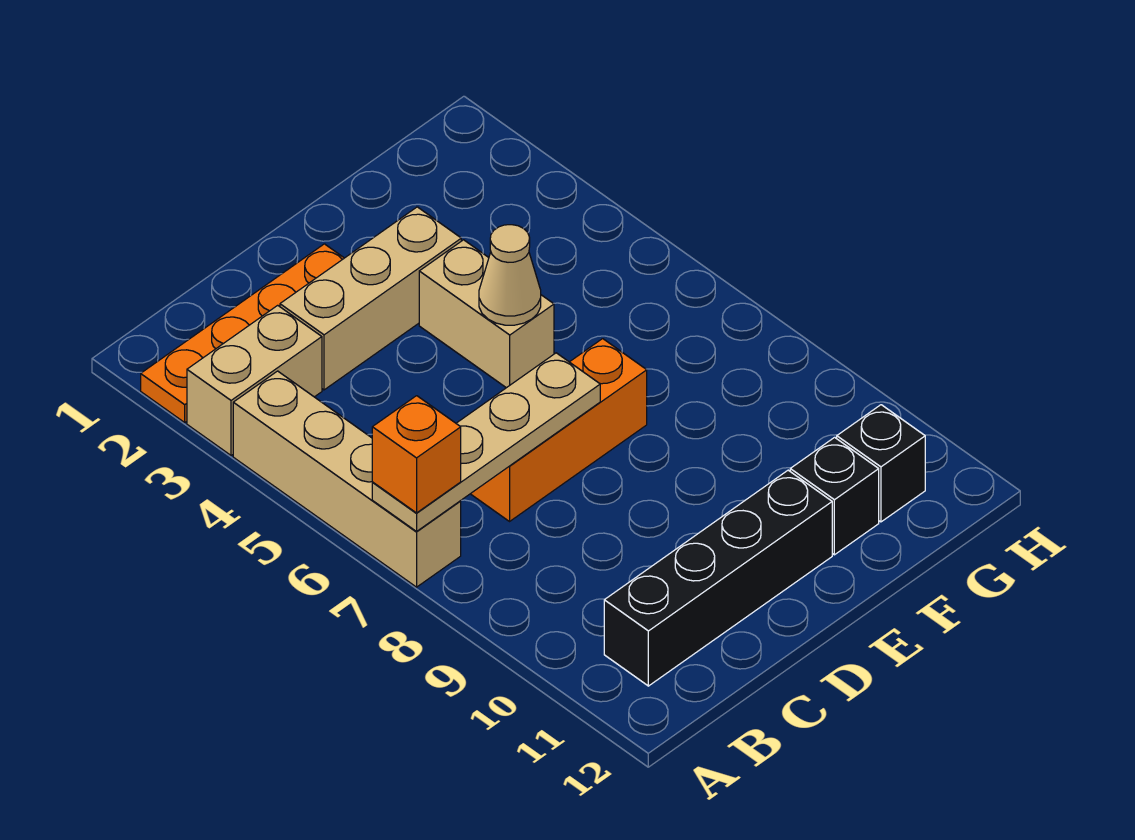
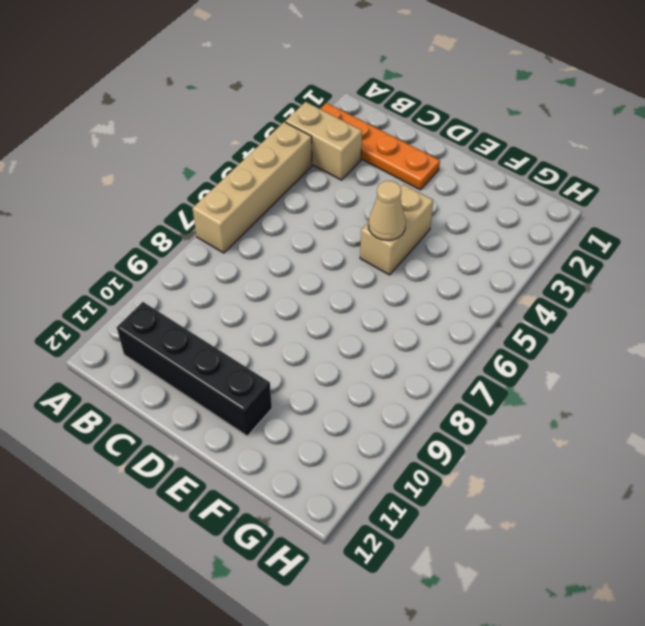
none -> tan 1x3 brick [280,207,461,390]
none -> orange 1x3 brick [471,339,647,521]
none -> black 1x1 brick [790,437,879,555]

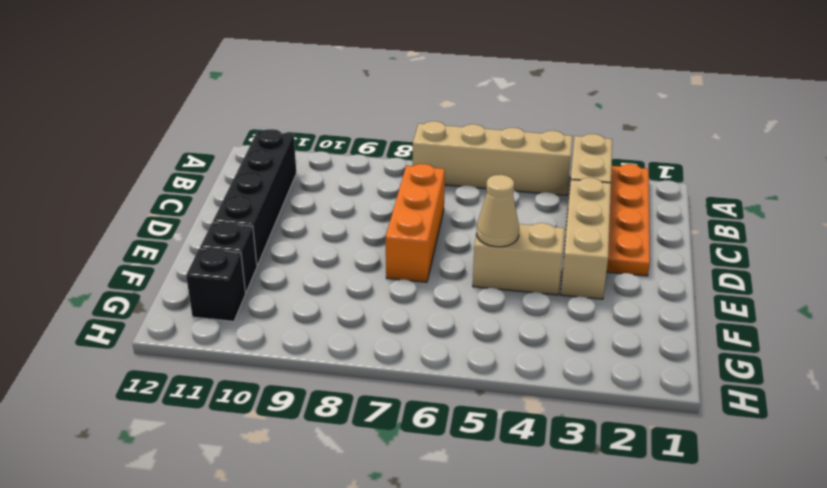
none -> tan 1x4 plate [372,353,600,531]
none -> orange 1x1 brick [372,396,461,513]

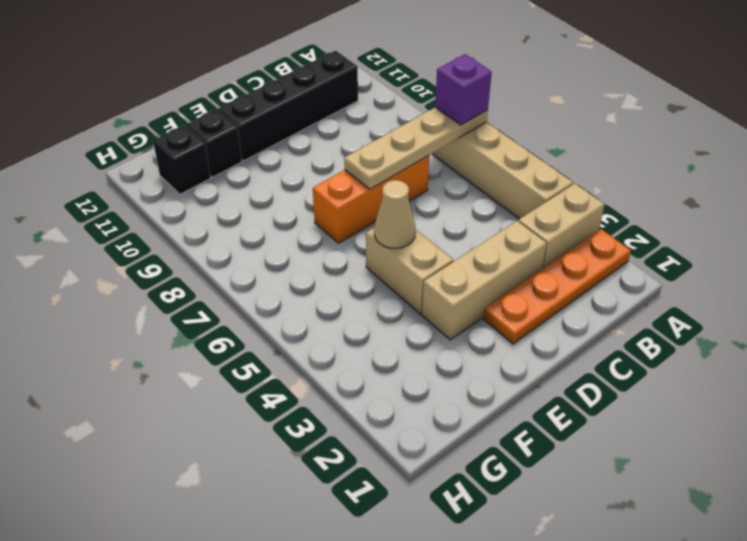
purple 1x1 brick [435,54,492,125] -> orange 1x1 brick [372,396,461,513]

